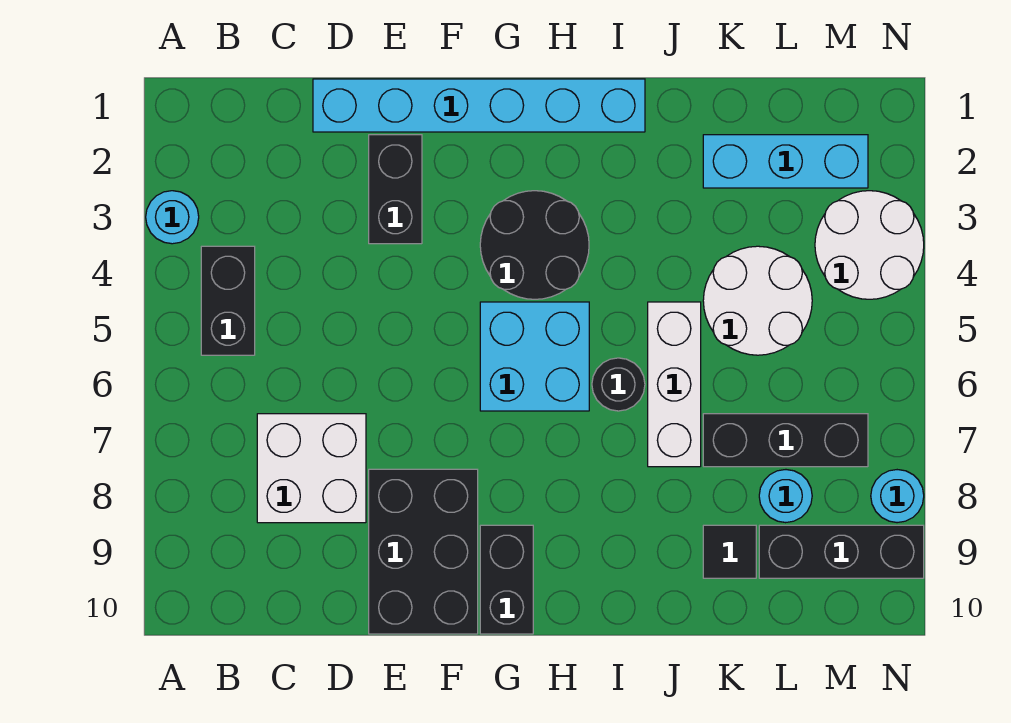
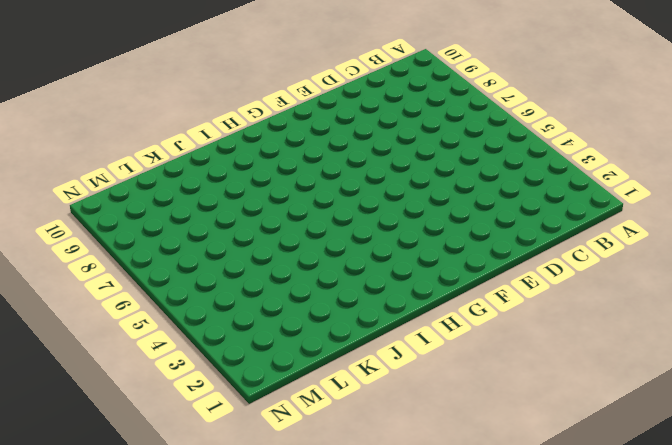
none -> cyan 1x1 round brick [146,191,199,244]
none -> black 1x2 brick [201,246,255,355]
none -> white 2x2 brick [257,414,366,523]

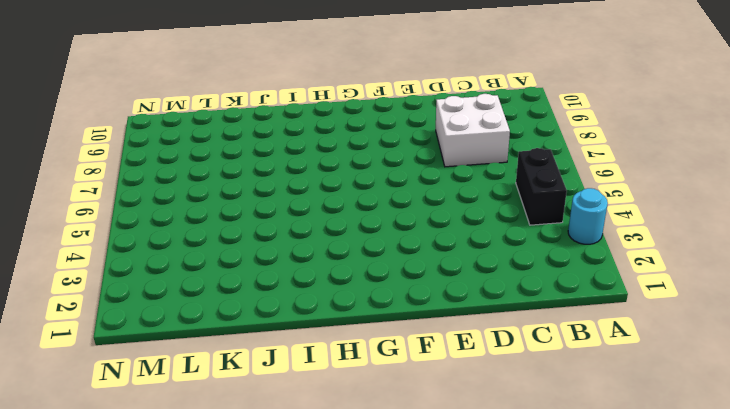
none -> cyan 1x6 brick [313,79,645,132]
none -> black 1x2 brick [369,135,422,244]
none -> black 2x3 brick [369,469,478,634]

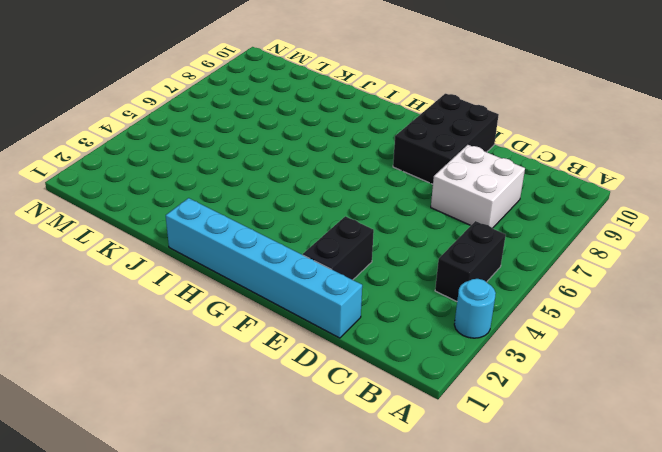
none -> black 2x2 round brick [480,191,589,299]
none -> cyan 2x2 brick [480,302,589,411]
none -> black 1x2 brick [480,525,533,634]

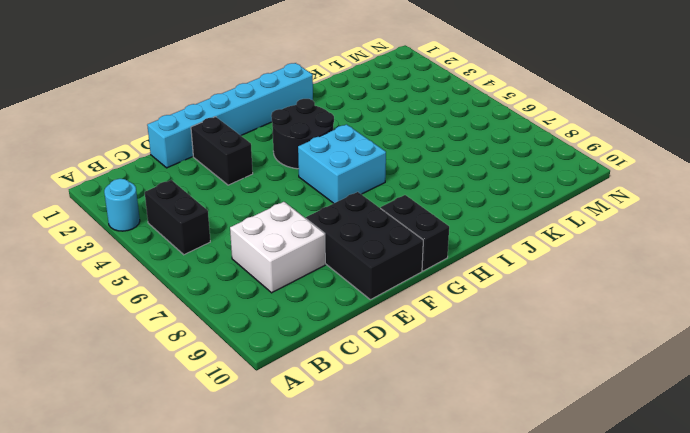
none -> black 1x1 round brick [592,358,645,411]
none -> white 1x3 brick [648,302,701,467]
none -> cyan 1x3 brick [703,135,868,188]

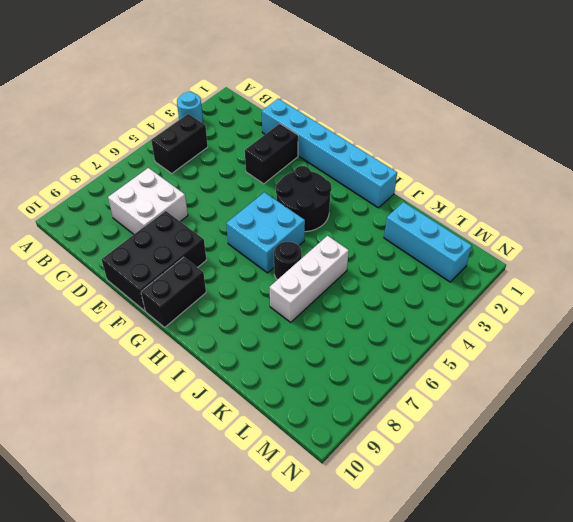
none -> white 2x2 round brick [703,246,812,355]
none -> black 1x3 brick [703,414,868,467]
none -> black 1x1 tile [703,525,756,578]

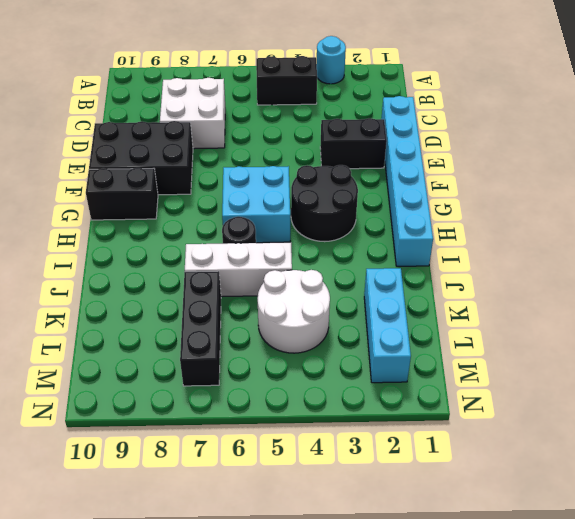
none -> black 1x1 tile [703,525,756,578]
none -> cyan 1x1 round brick [759,470,812,523]
none -> black 1x3 brick [759,525,924,578]

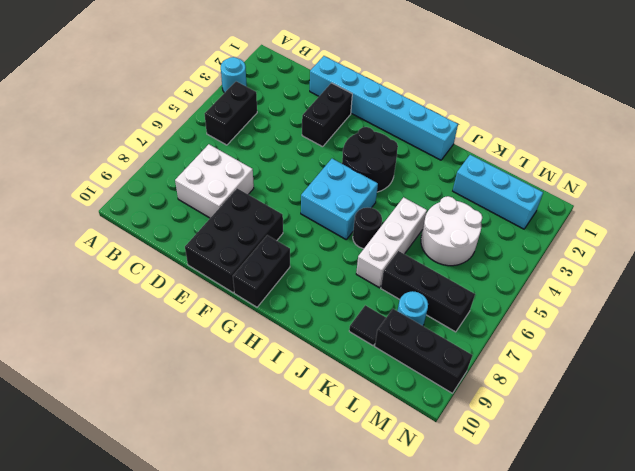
none -> white 2x2 round brick [815,191,924,299]
none -> cyan 1x1 round brick [871,470,924,523]

